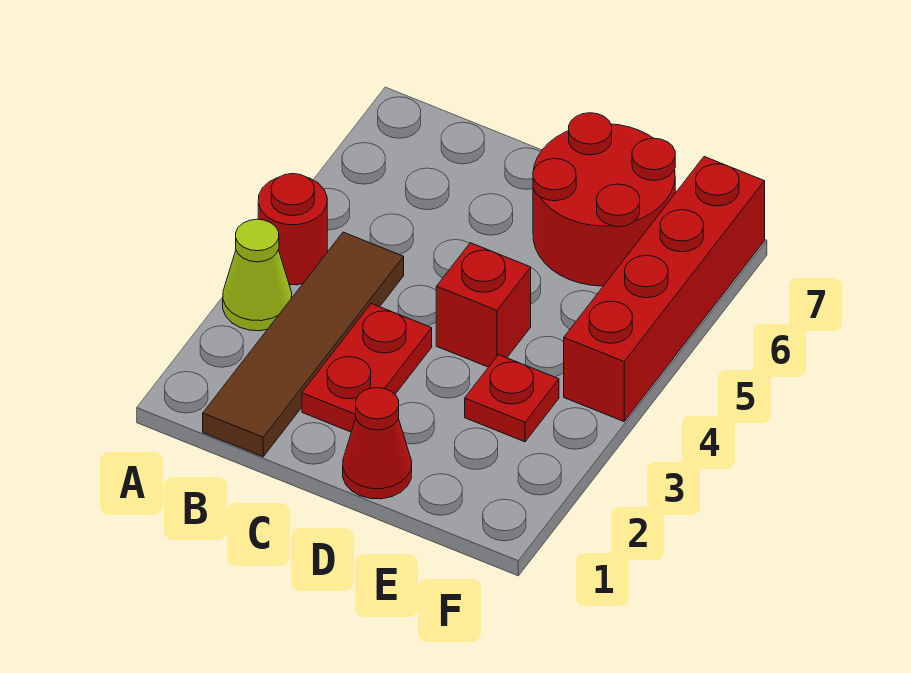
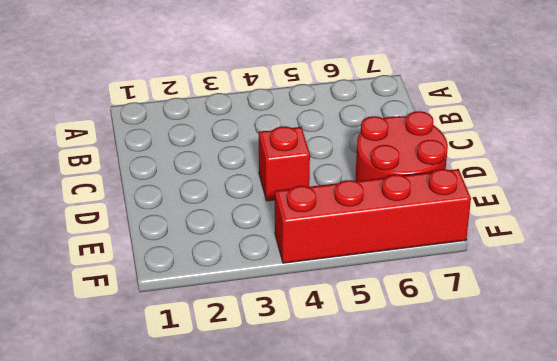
none -> lime 1x1 cone [223,219,292,331]
none -> red 1x1 round brick [258,174,327,285]

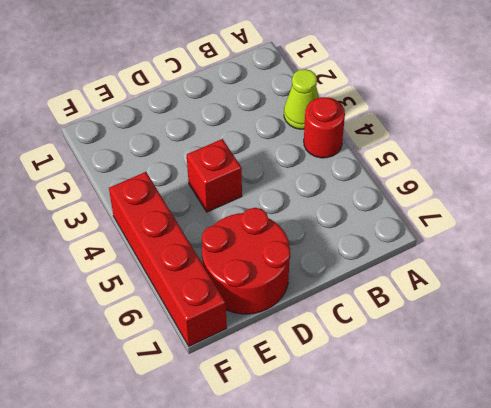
none -> brown 1x4 tile [203,232,404,457]
none -> red 1x2 plate [302,304,432,432]

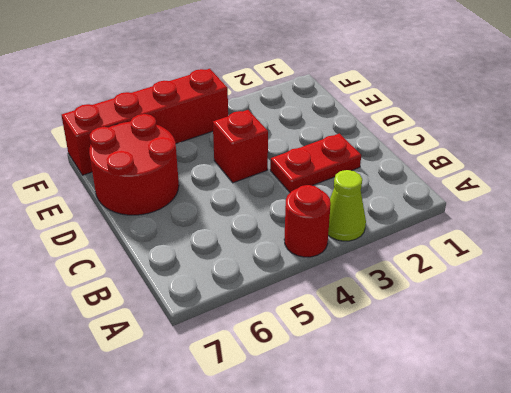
none -> brown 1x4 tile [203,232,404,457]
none -> red 1x1 cone [343,388,412,499]

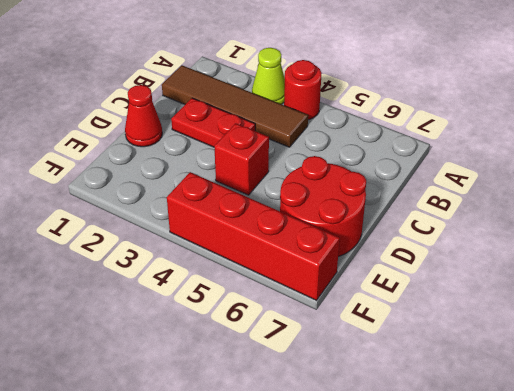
none -> red 1x1 plate [465,355,559,442]

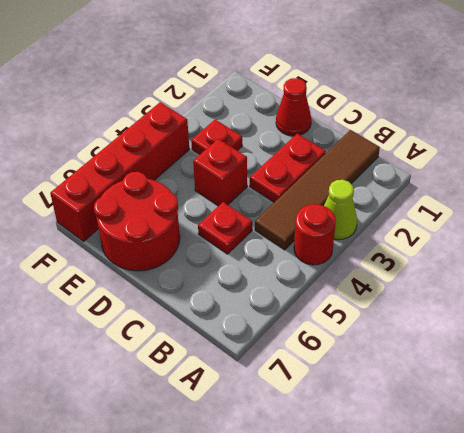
red 1x1 plate [198,202,252,254] -> none

